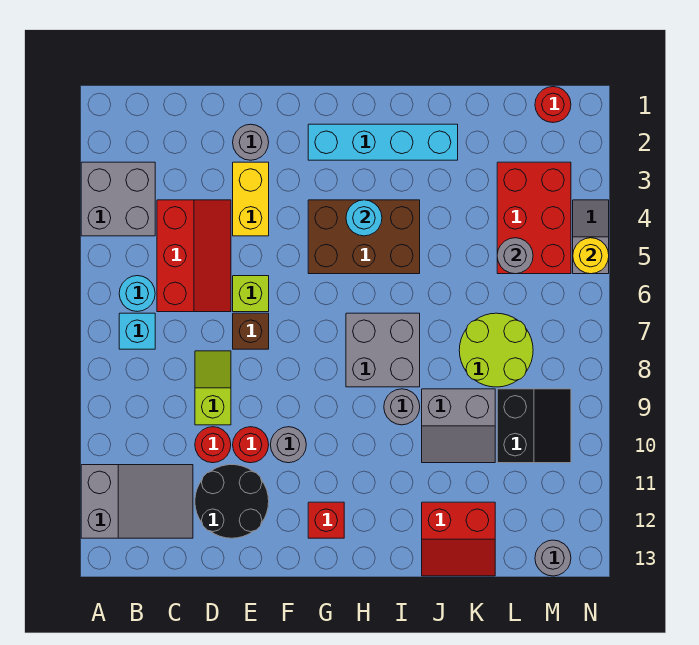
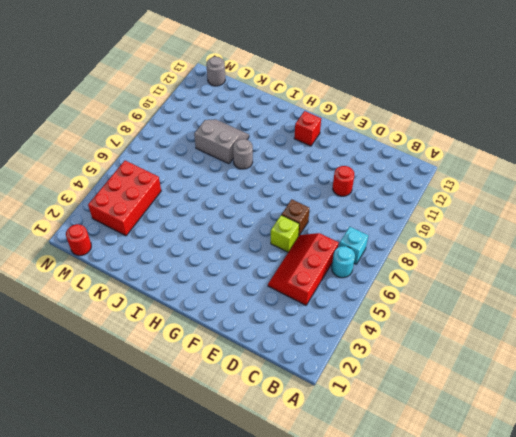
none -> grey 2x2 brick [81,162,155,236]
none -> grey 2x3 slope [81,465,193,538]
none -> lime 1x2 slope [195,351,231,425]
none -> black 2x2 round brick [195,465,269,538]

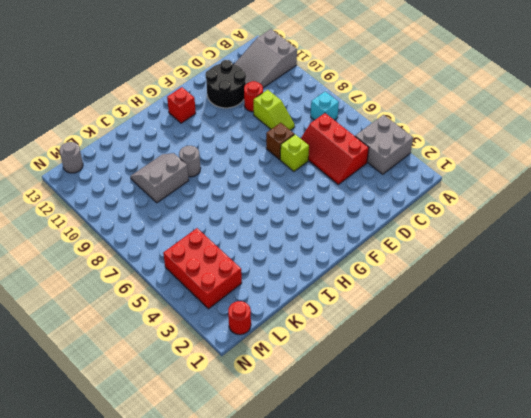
none -> cyan 1x1 round brick [119,276,155,312]
none -> grey 1x1 round brick [233,124,269,160]
none -> yellow 1x2 brick [233,162,269,236]
none -> red 1x1 round brick [233,427,269,463]

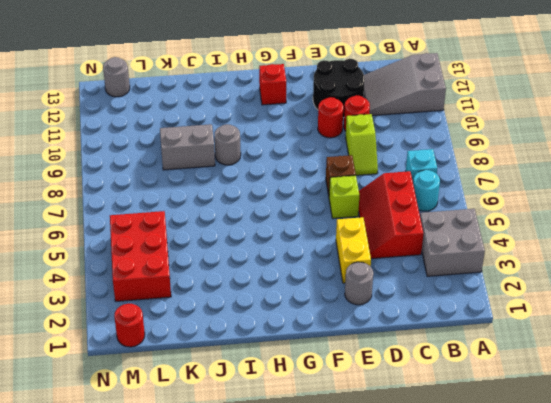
none -> grey 1x1 round brick [270,427,306,463]
none -> cyan 1x4 brick [308,124,458,160]
none -> brown 2x3 brick [308,200,420,274]
none -> grey 2x2 brick [346,313,420,387]

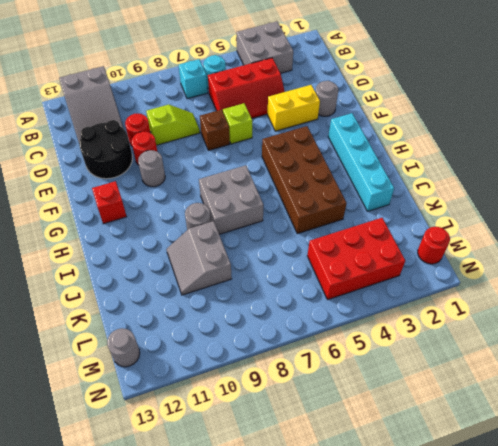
brown 2x4 brick [262,126,347,234] -> brown 2x3 brick [308,200,420,274]
none -> red 2x2 slope [422,502,495,576]
none -> lime 2x2 round brick [459,313,533,387]
none -> black 2x2 slope [497,389,571,463]
none -> grey 1x2 slope [573,200,609,274]

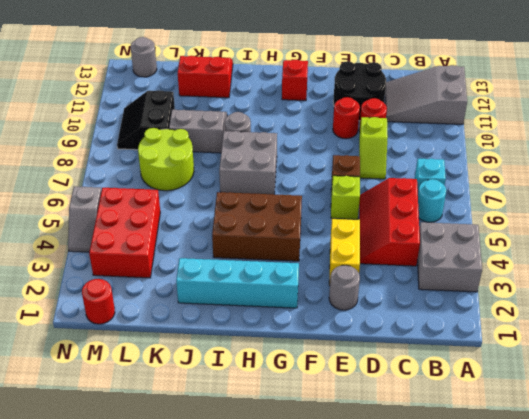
none -> grey 1x1 round brick [270,427,306,463]
none -> cyan 1x1 round brick [346,200,382,236]
none -> grey 1x1 round brick [497,238,533,274]
none -> yellow 1x1 round brick [573,238,609,274]

